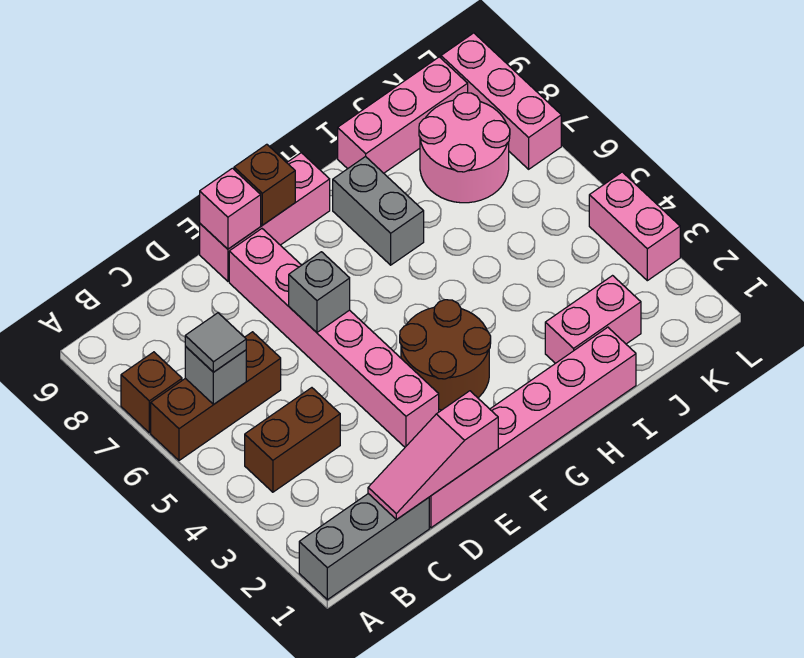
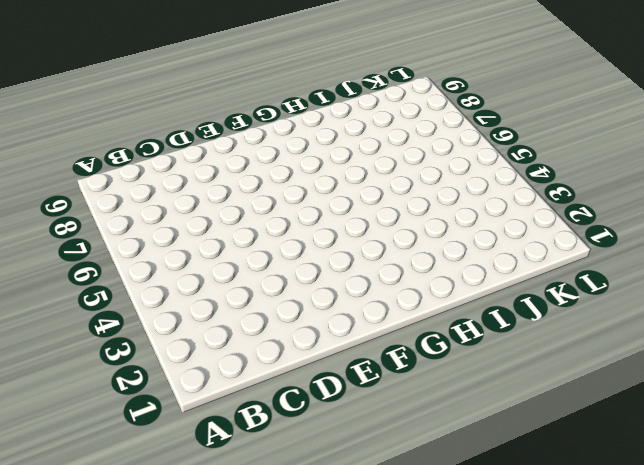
none -> grey 1x3 brick [299,494,429,600]
none -> brown 1x3 brick [151,332,281,460]
none -> brown 1x1 brick [121,352,182,433]

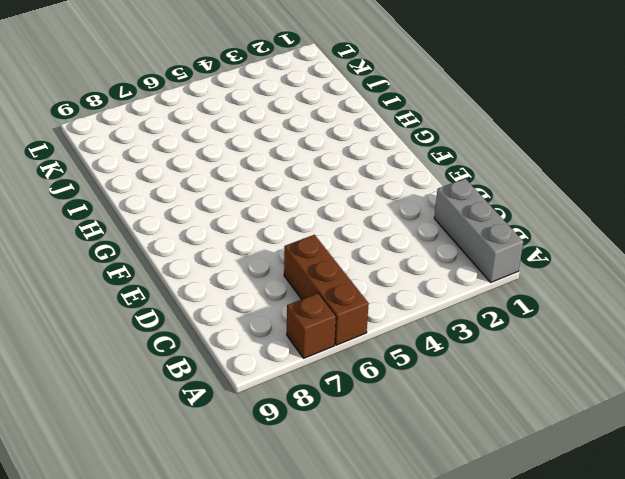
none -> brown 1x2 brick [245,388,340,492]
none -> pink 1x6 brick [429,327,636,528]
none -> pink 1x6 brick [229,229,439,447]

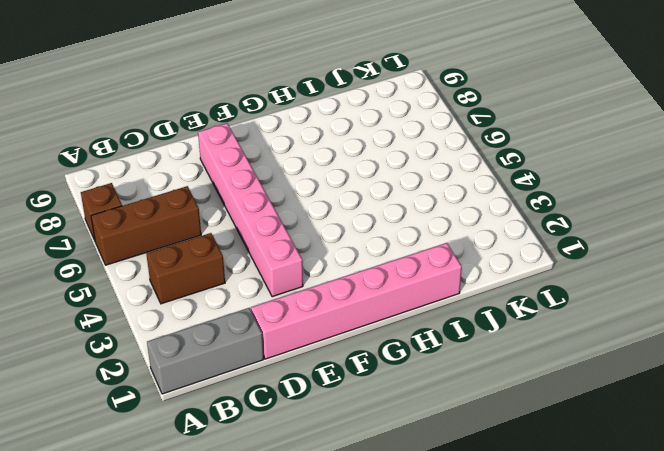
none -> pink 1x3 brick [200,153,330,281]
none -> brown 2x2 round brick [400,300,491,410]
none -> grey 1x2 brick [333,156,424,265]

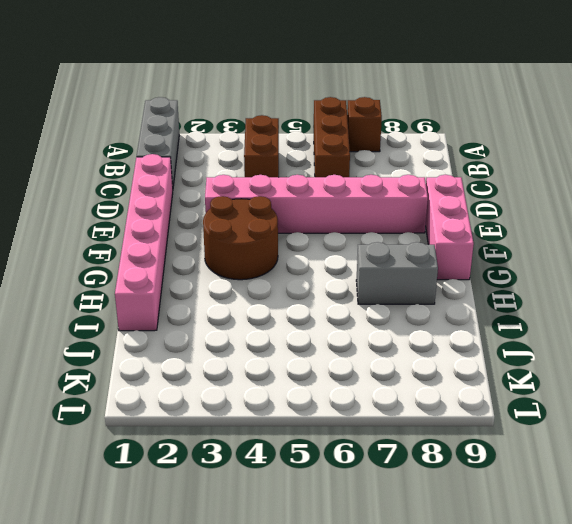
none -> pink 1x2 brick [545,276,641,363]
none -> pink 1x3 brick [338,57,468,173]
none -> pink 2x2 round brick [419,93,510,203]

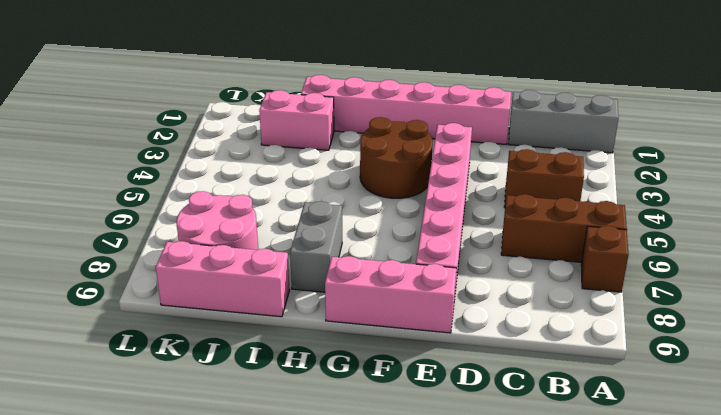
none -> pink 1x2 brick [589,172,680,281]
none -> pink 1x3 brick [441,33,561,169]
none -> grey 1x1 brick [185,346,246,404]

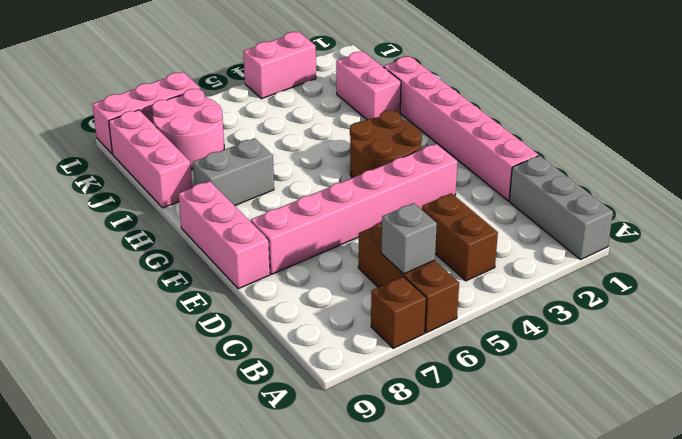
none -> pink 1x3 slope [368,391,498,519]
none -> grey 1x1 brick [289,252,350,332]
none -> pink 1x1 brick [200,168,261,249]

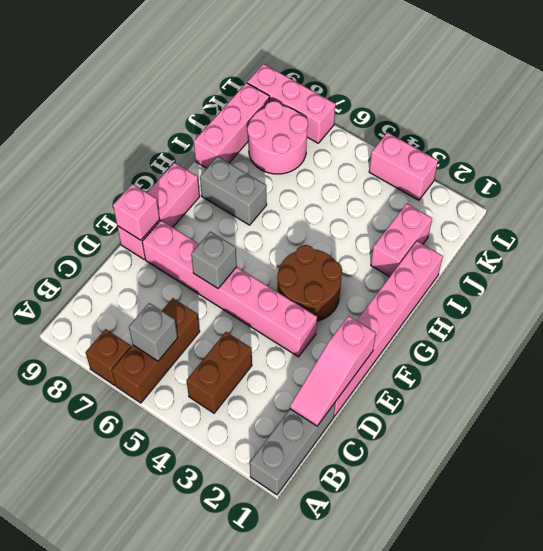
none -> brown 1x1 brick [234,144,295,225]
none -> grey 1x1 tile [185,313,246,372]

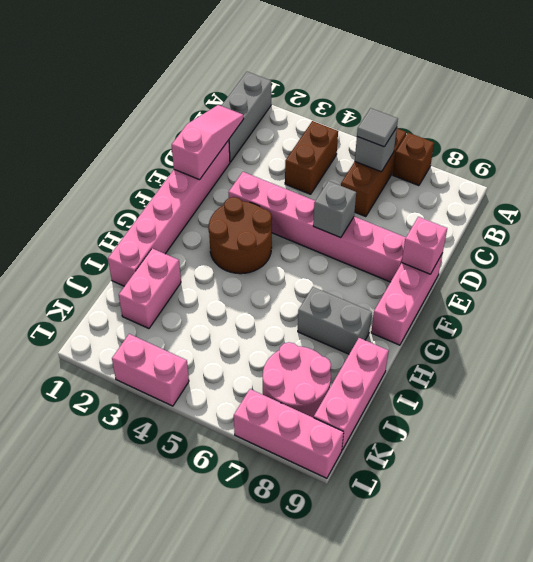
none -> brown 1x1 brick [234,144,295,225]

